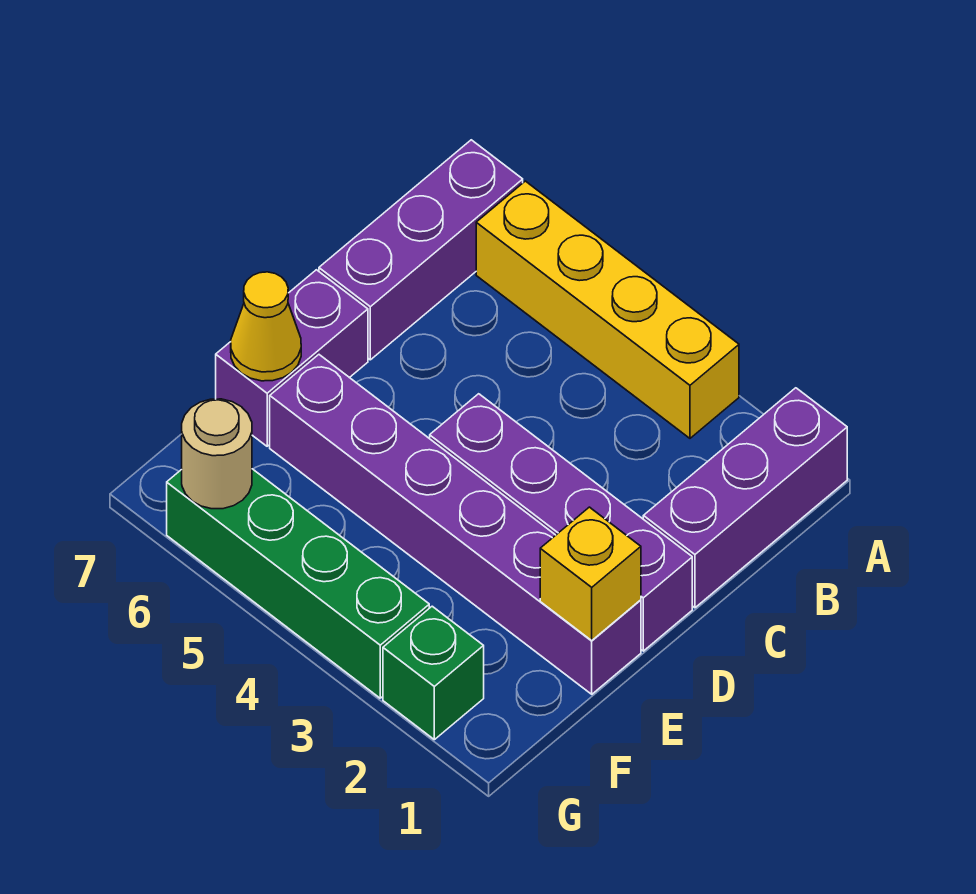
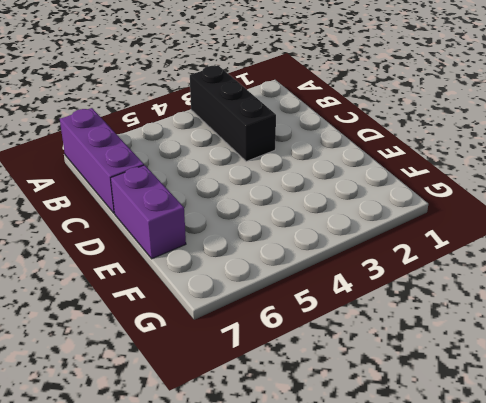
black 1x3 brick [190,66,276,161] -> yellow 1x4 brick [476,181,739,438]
none -> purple 1x3 brick [643,388,847,608]
none -> purple 1x4 brick [430,394,692,651]

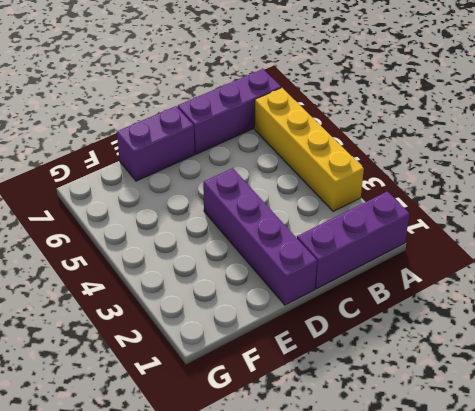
none -> purple 1x6 brick [270,355,641,694]
none -> green 1x1 brick [383,606,484,740]

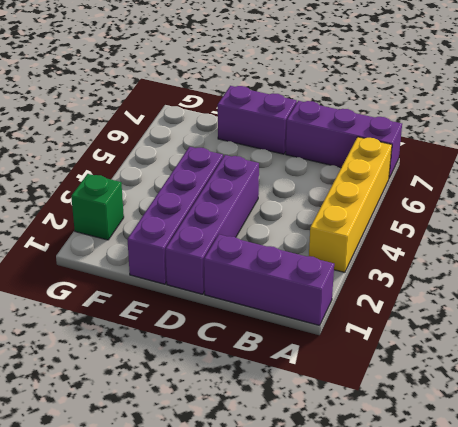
purple 1x4 brick [127,147,223,284] -> purple 1x6 brick [270,355,641,694]
none -> green 1x4 brick [167,469,429,698]
none -> yellow 1x1 brick [540,507,641,640]

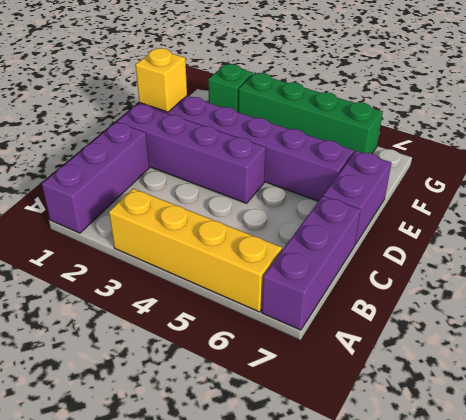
none -> yellow 1x1 cone [231,272,301,381]
none -> tan 1x1 round brick [182,399,252,509]

